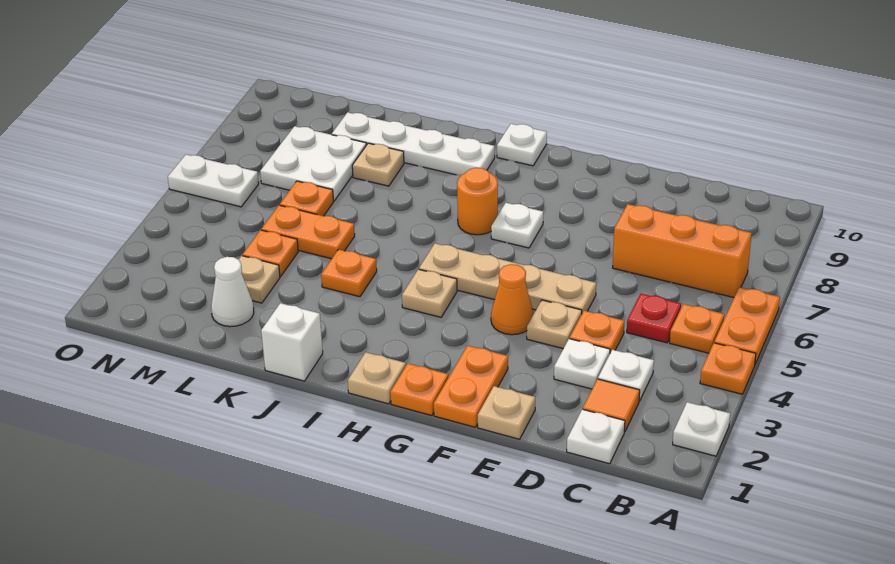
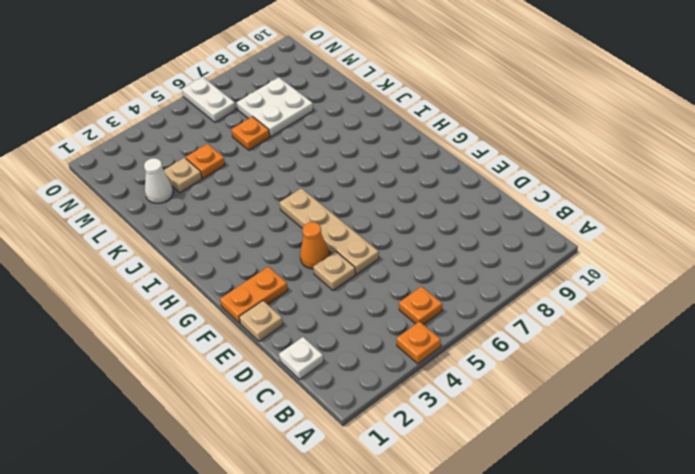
none -> white 1x1 plate [673,402,730,456]
none -> orange 1x2 plate [714,287,780,364]
none -> orange 1x3 brick [613,204,752,297]
none -> orange 1x1 tile [583,379,640,432]

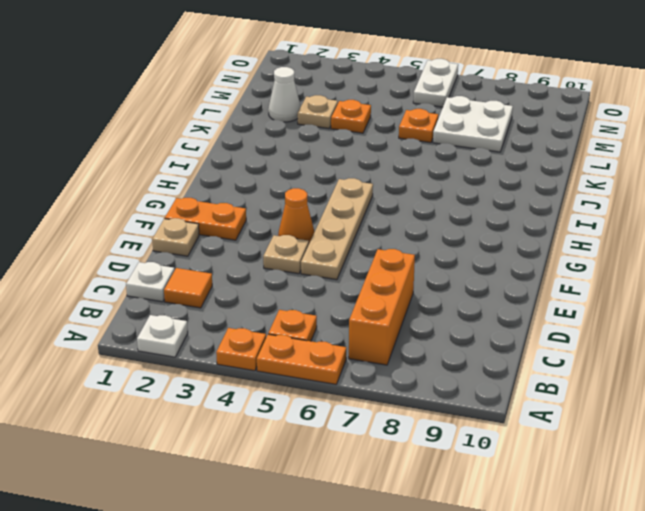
none -> white 1x1 plate [598,350,654,401]
none -> red 1x1 plate [627,294,681,343]
none -> white 1x1 plate [554,339,610,389]
none -> orange 1x1 plate [570,311,624,353]

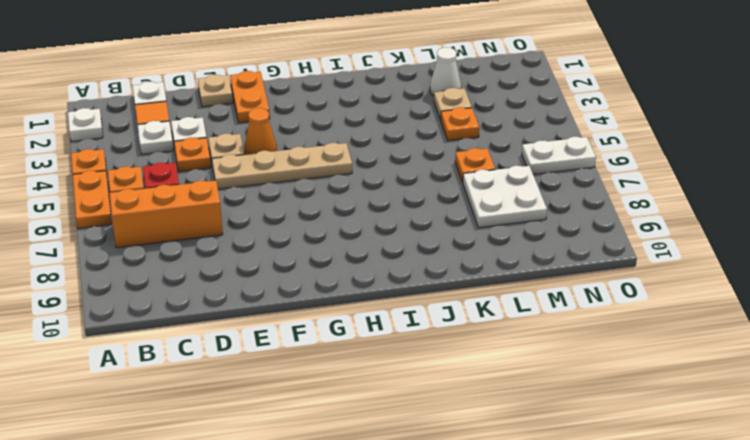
none -> orange 1x1 plate [390,363,448,416]
none -> white 1x1 plate [491,203,543,248]
none -> tan 1x1 plate [348,352,406,404]
none -> tan 1x1 plate [402,269,457,317]

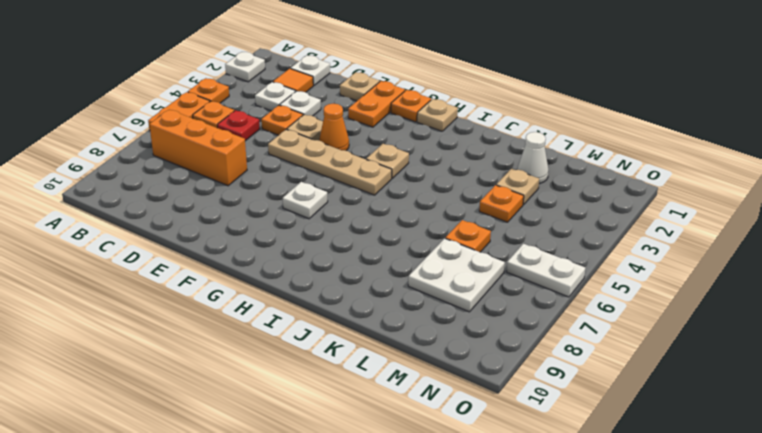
none -> orange 1x1 round brick [457,168,498,235]
none -> white 1x1 plate [497,124,547,166]
none -> white 1x4 plate [332,112,495,176]
none -> white 1x1 brick [261,303,323,381]

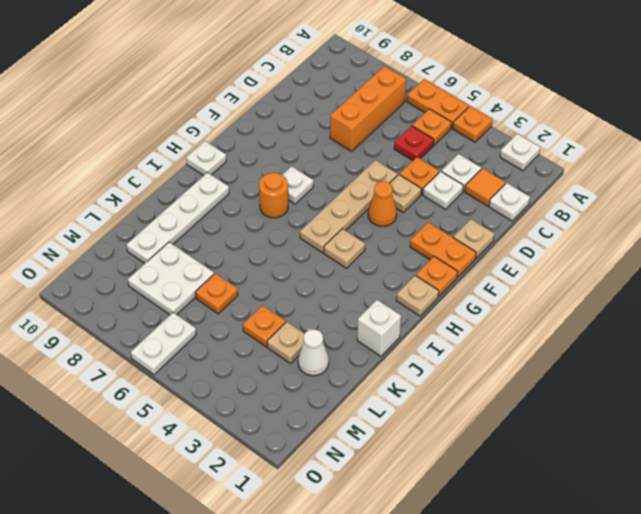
none -> orange 1x1 plate [321,249,377,297]
none -> orange 1x2 plate [261,205,355,259]
none -> tan 1x1 plate [352,143,404,186]

